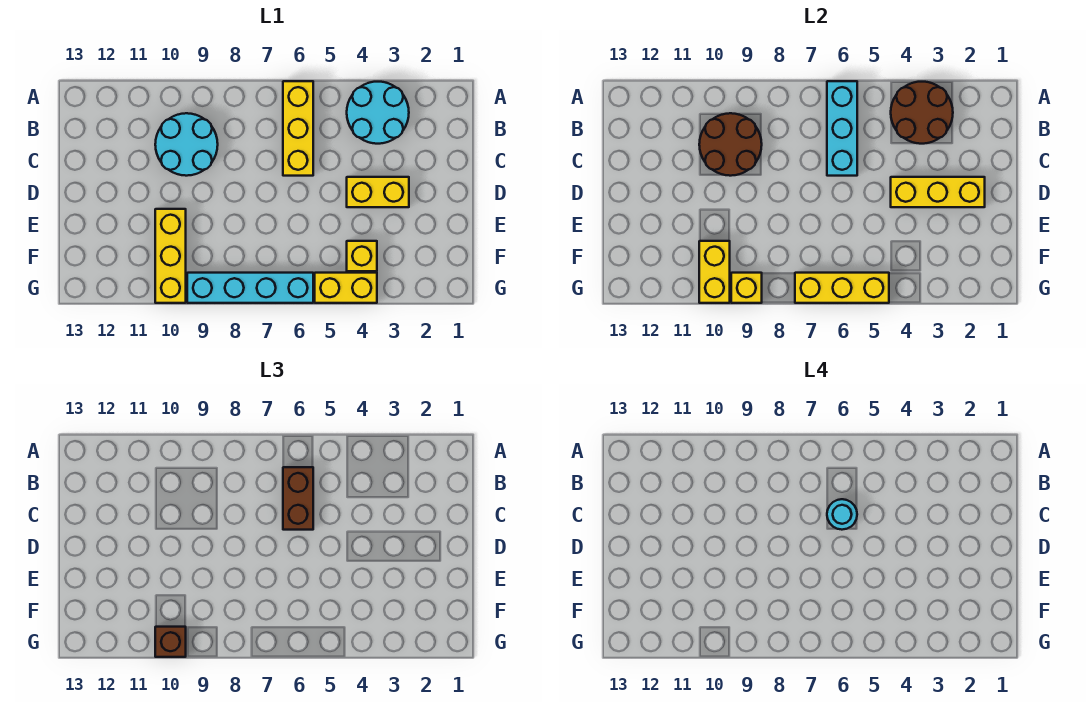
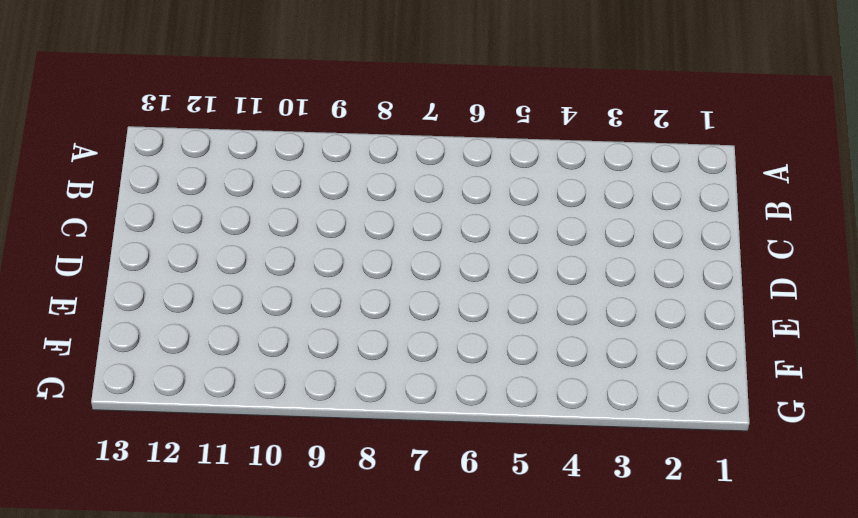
none -> cyan 2x2 round brick [347,82,409,144]
none -> yellow 1x3 brick [283,81,313,176]
none -> cyan 2x2 round brick [155,113,218,176]

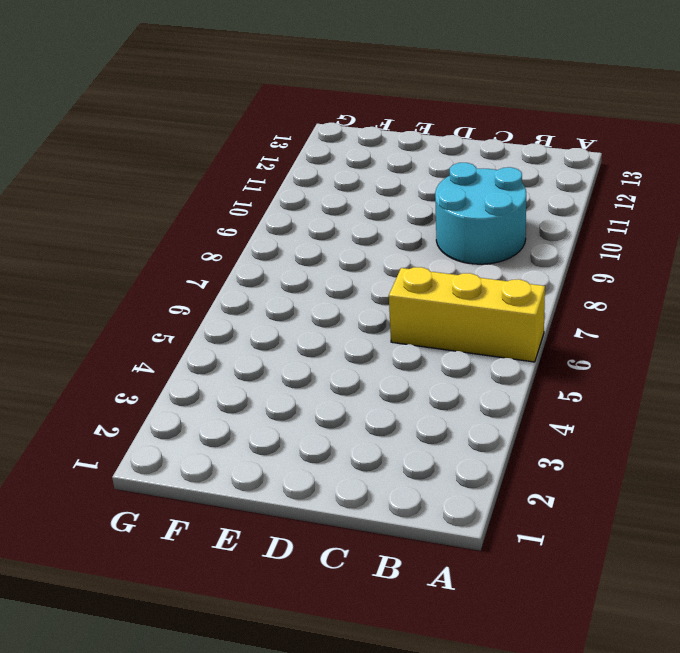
none -> cyan 2x2 round brick [347,82,409,144]
none -> yellow 1x2 brick [347,177,409,207]
none -> yellow 1x3 brick [155,209,186,303]

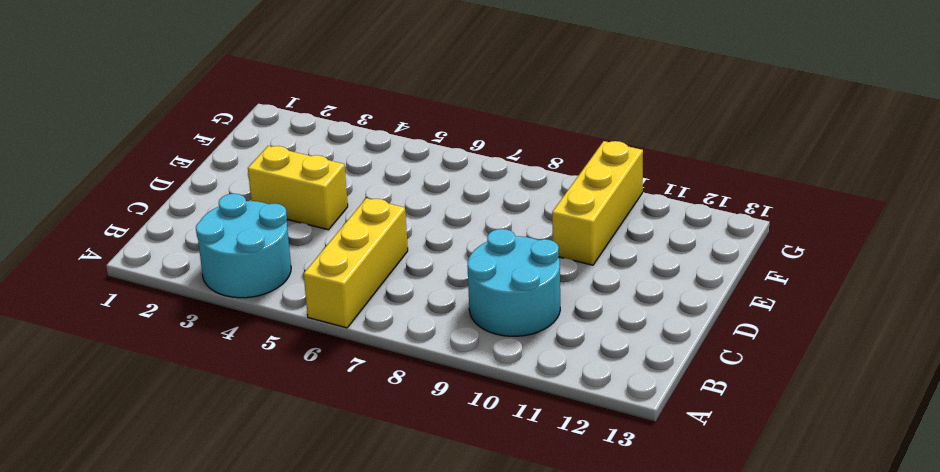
none -> yellow 1x1 brick [347,241,377,271]
none -> yellow 1x2 brick [315,273,377,303]
none -> cyan 1x4 brick [187,273,313,303]

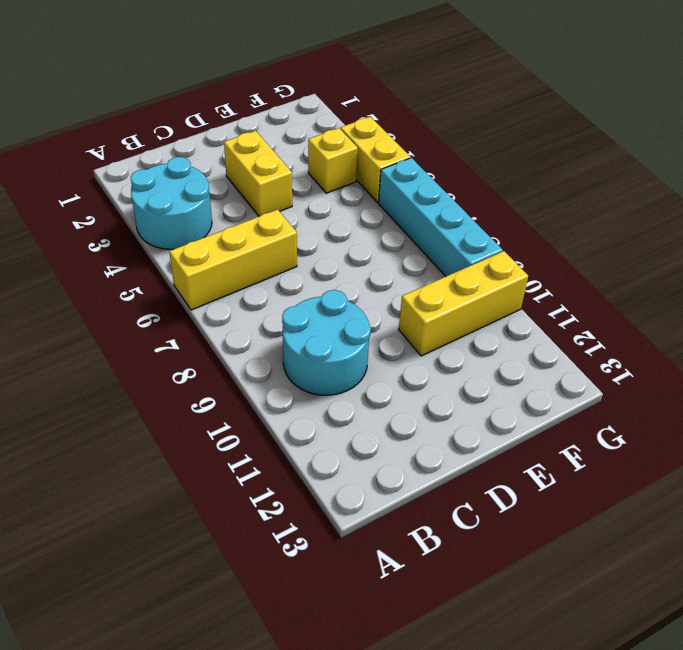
none -> brown 2x2 round brick [891,82,953,144]
none -> cyan 1x3 brick [827,81,857,176]
none -> brown 2x2 round brick [699,113,762,176]

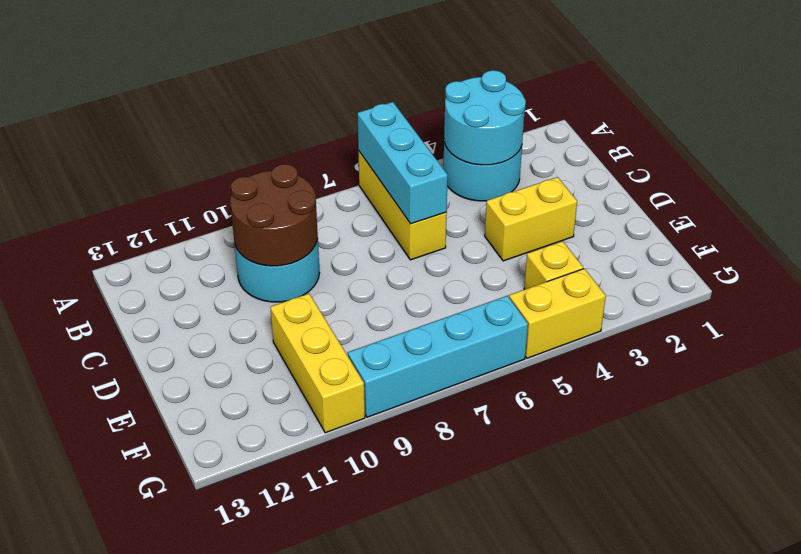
cyan 2x2 round brick [444,70,526,165] -> brown 2x2 round brick [891,82,953,144]
none -> yellow 1x3 brick [891,177,985,207]
none -> yellow 1x2 brick [699,241,730,303]
none -> yellow 1x3 brick [795,273,889,303]

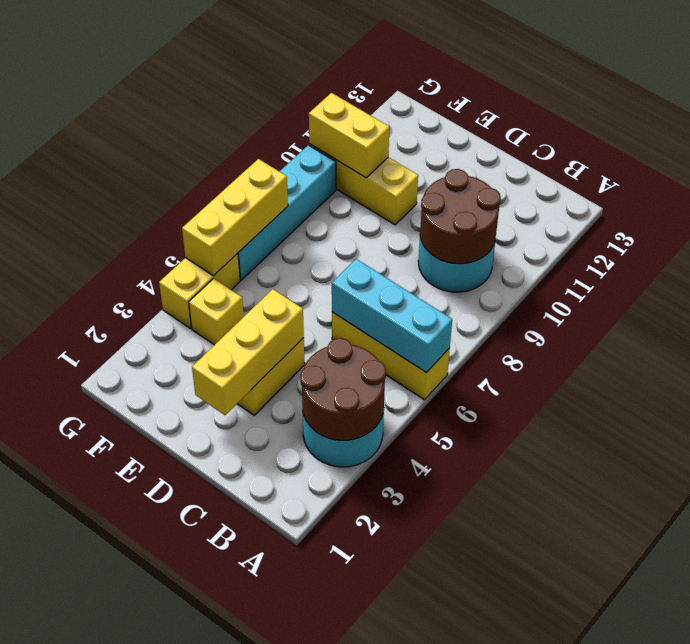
none -> yellow 1x1 brick [731,273,762,303]
none -> brown 1x2 brick [283,467,313,530]
none -> brown 1x1 brick [155,627,186,657]

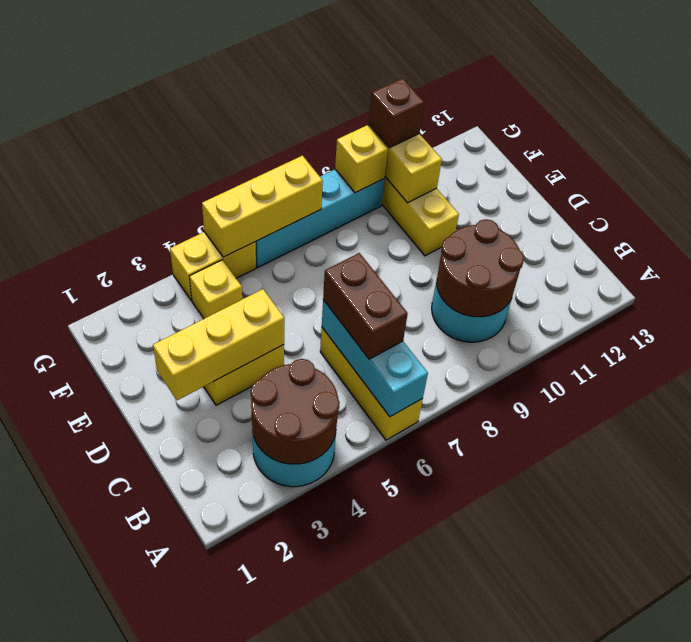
none -> cyan 1x1 round brick [827,499,857,530]

